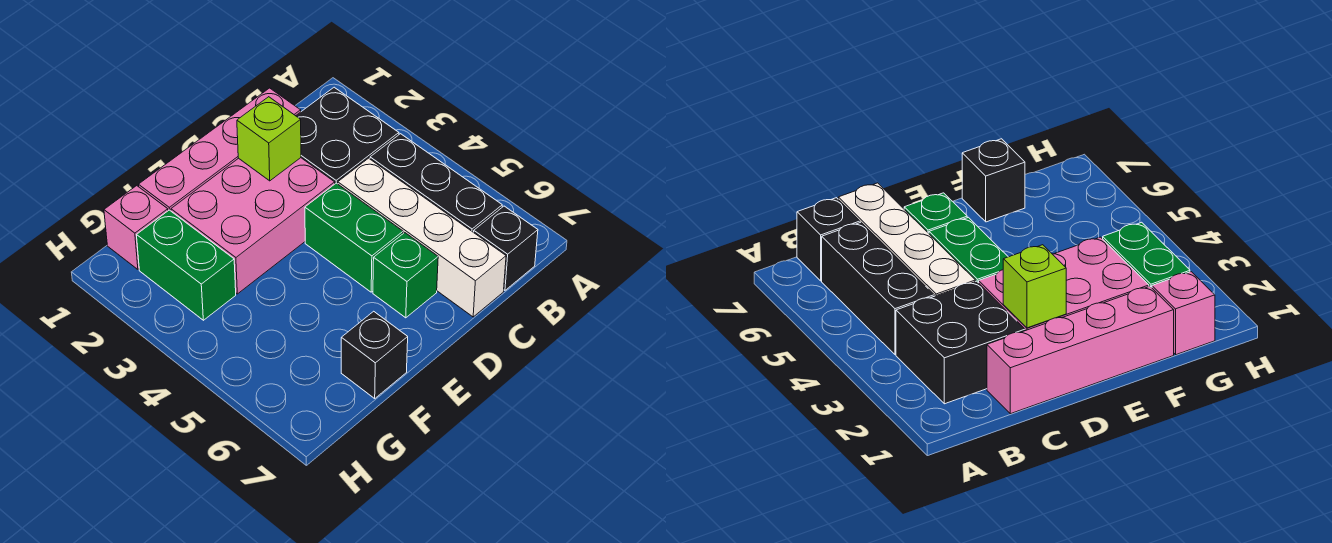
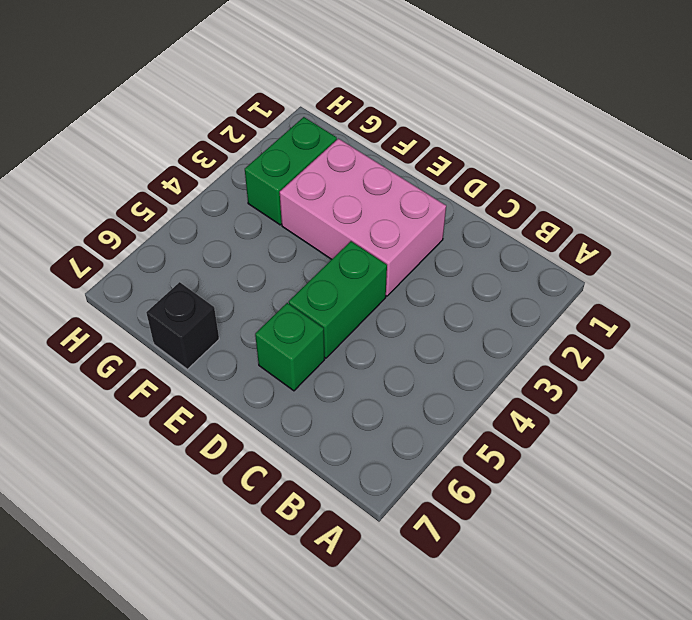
none -> black 2x2 brick [296,87,399,184]
none -> black 1x3 brick [370,134,502,232]
none -> black 1x1 brick [474,206,538,290]

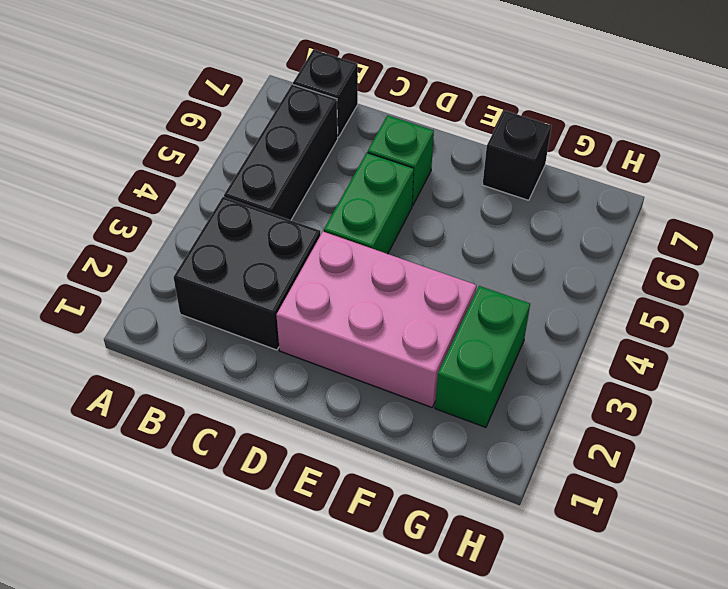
none -> pink 1x4 brick [139,88,301,211]
none -> white 1x4 brick [338,158,506,317]
none -> pink 1x1 brick [104,186,168,269]

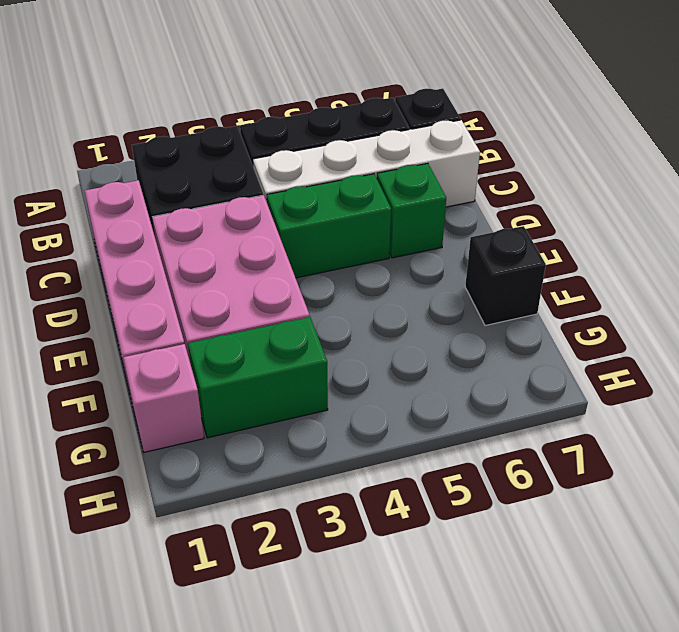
none -> lime 1x1 brick [237,97,301,181]

